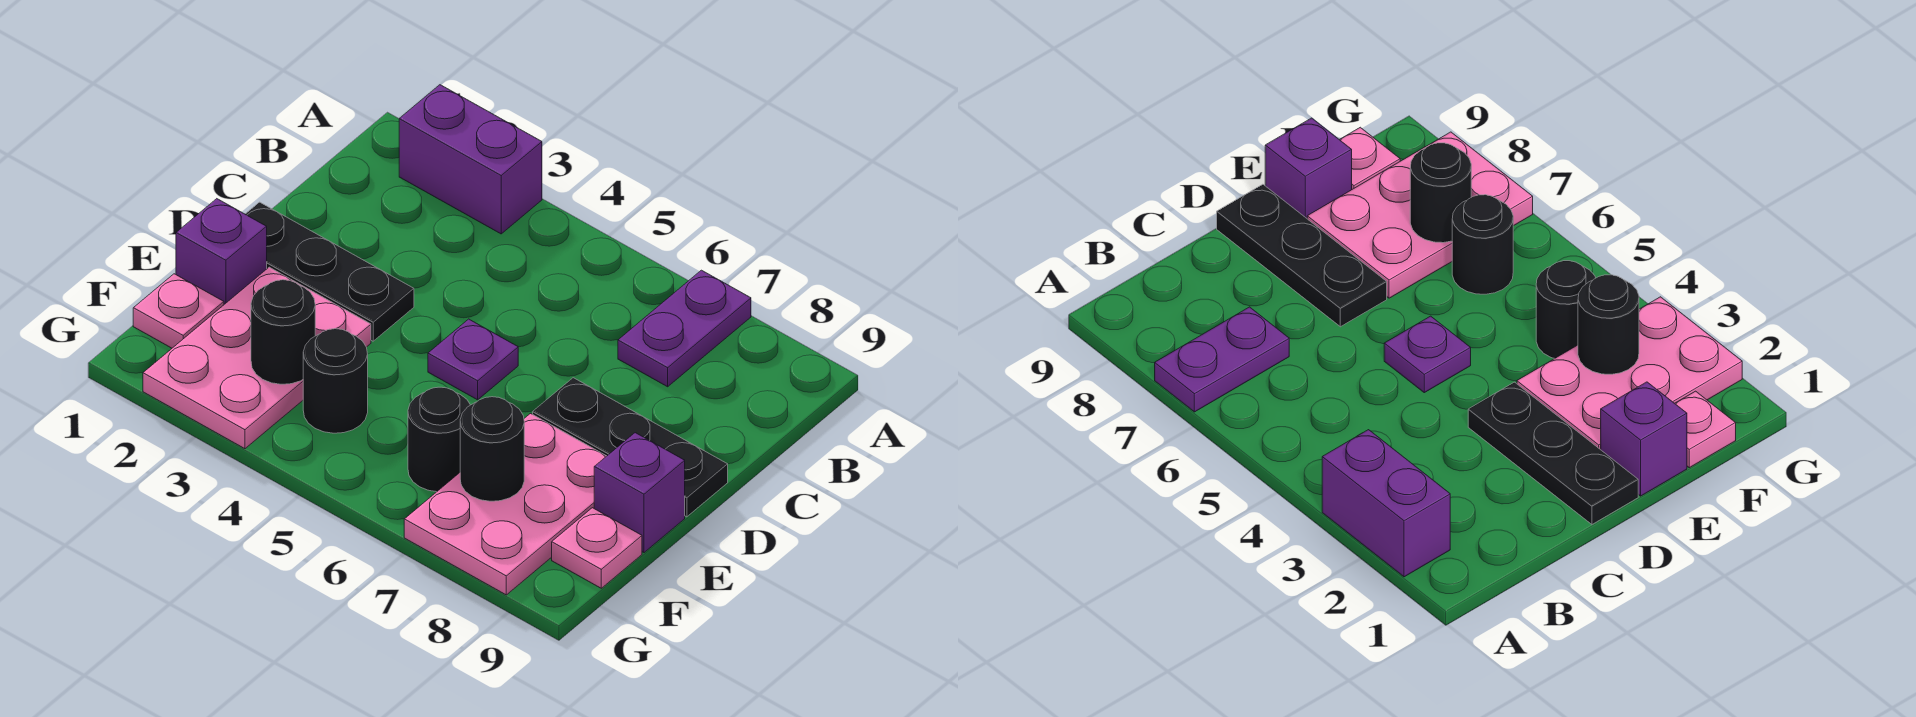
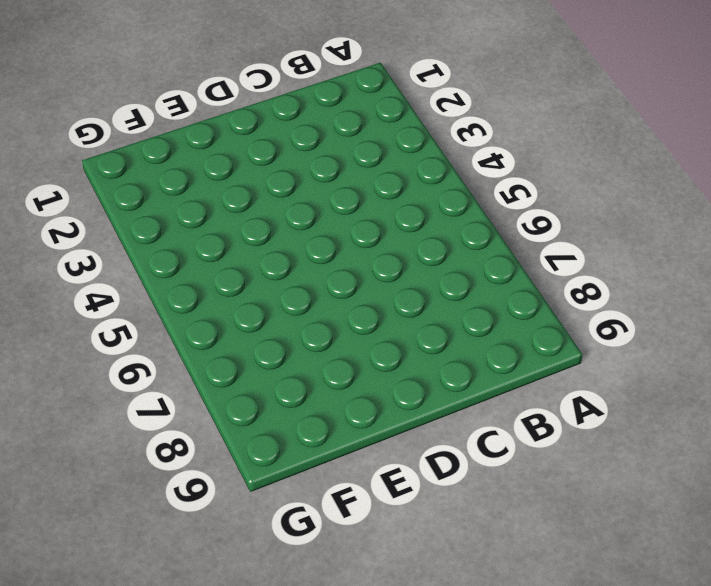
none -> purple 1x2 brick [399,85,542,234]
none -> purple 1x2 plate [618,270,751,387]
none -> black 1x3 plate [245,202,414,341]

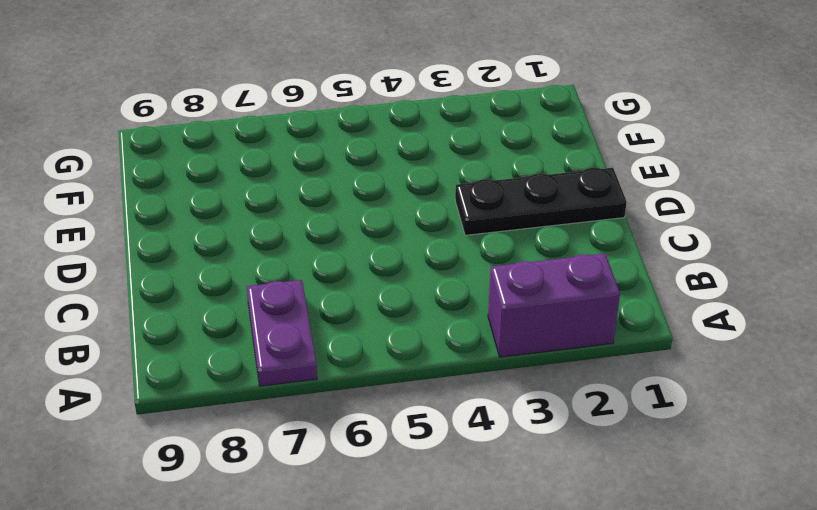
none -> purple 1x1 plate [428,319,518,400]
none -> black 1x3 plate [533,378,728,517]
none -> purple 1x1 brick [176,199,267,304]

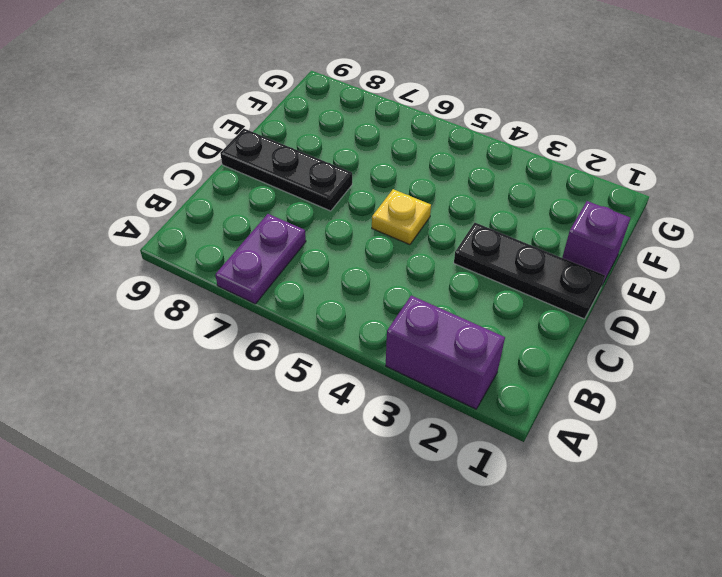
yellow 1x1 plate [372,189,431,245] -> purple 1x1 plate [428,319,518,400]
none -> pink 2x3 plate [143,267,371,449]
none -> pink 2x3 plate [404,414,606,595]
none -> purple 1x1 brick [594,433,685,553]

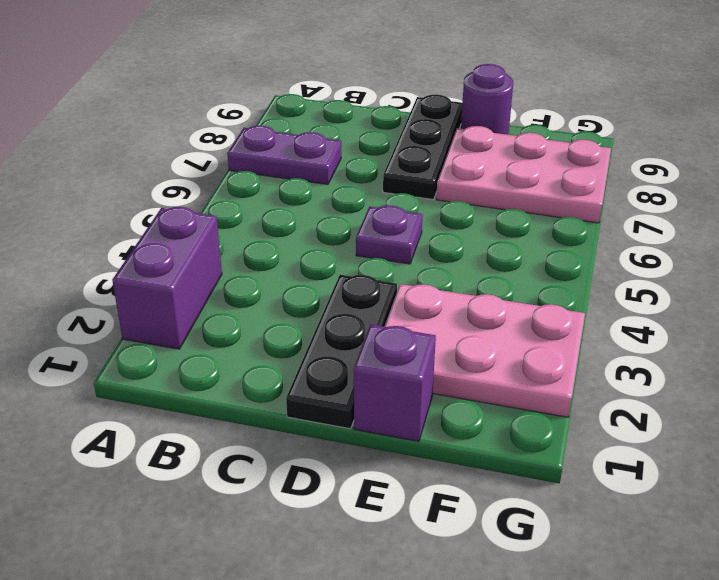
purple 1x1 round brick [461,64,513,135] -> purple 1x1 brick [594,433,685,553]
none -> pink 1x1 plate [133,274,224,348]
none -> black 1x1 round brick [303,329,368,433]
none -> black 1x1 round brick [408,387,470,492]

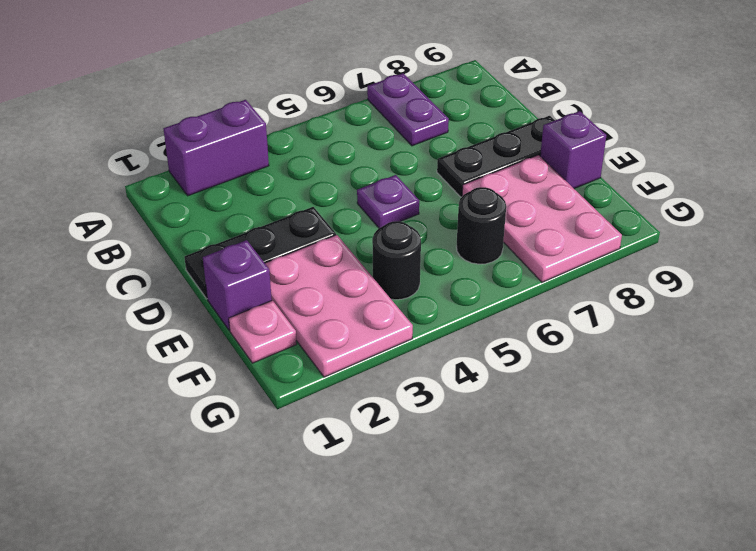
none -> pink 1x1 plate [552,508,642,588]
none -> black 1x1 round brick [251,280,315,384]
none -> black 1x1 round brick [460,397,524,501]

